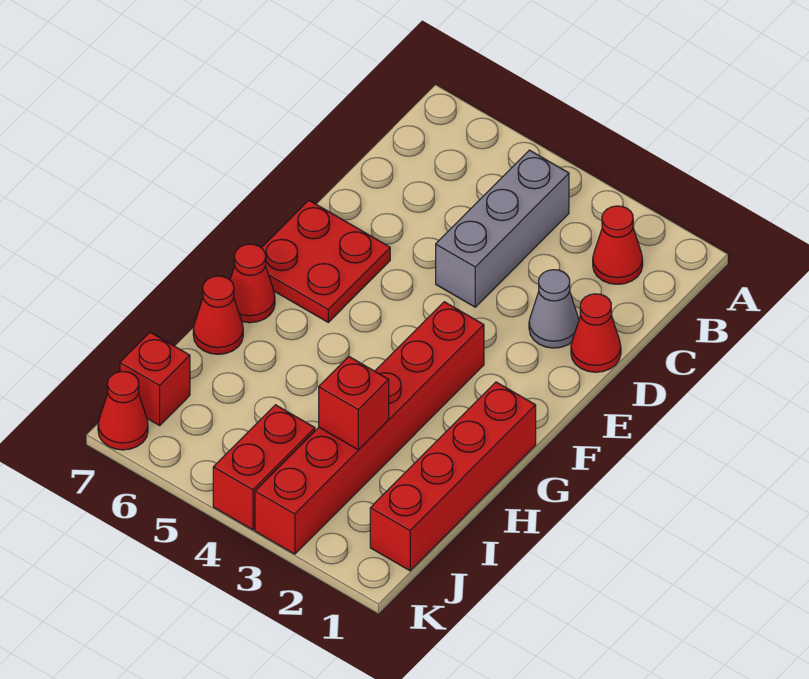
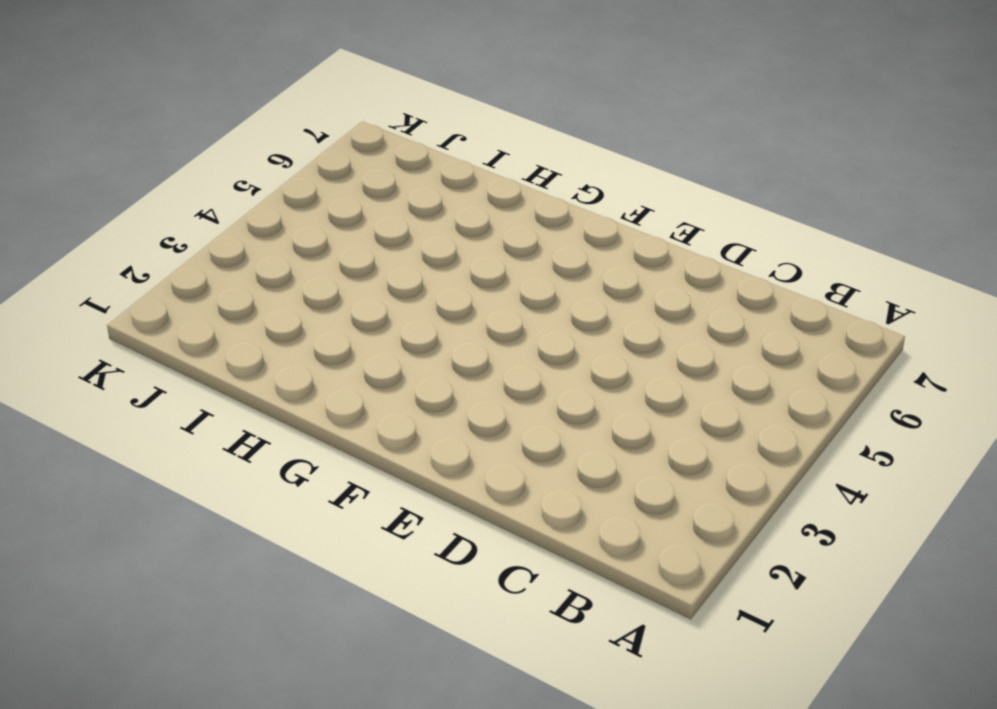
none -> red 1x1 cone [593,206,643,284]
none -> grey 1x3 brick [436,150,569,307]
none -> red 1x1 cone [571,294,621,372]

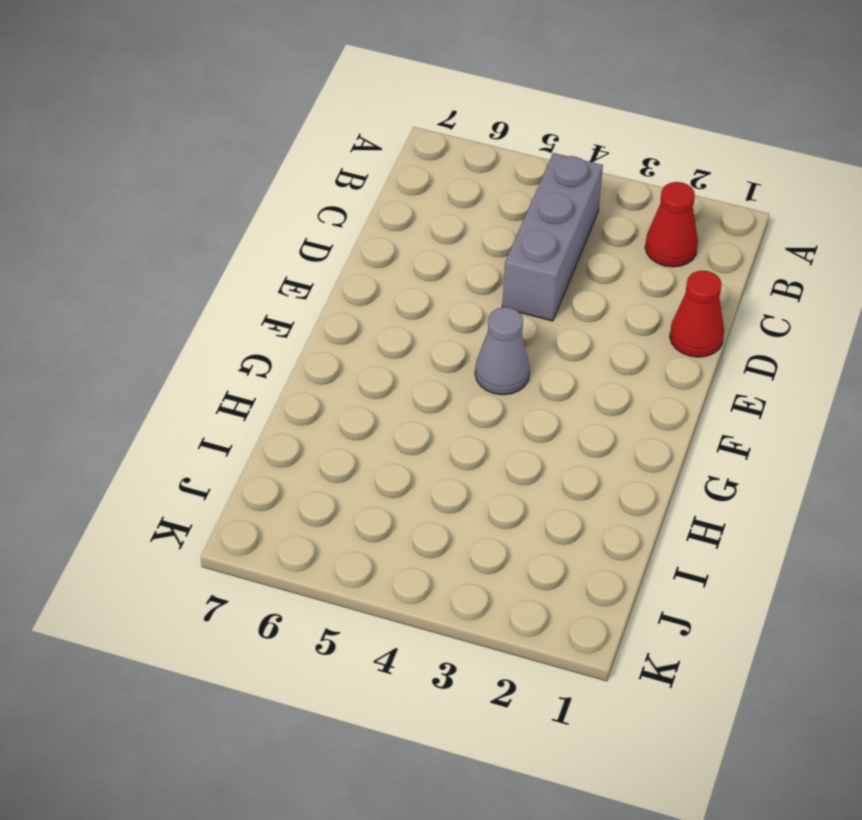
grey 1x1 cone [475,307,530,395] -> grey 1x1 cone moved to [529,270,579,348]
none -> red 2x2 plate [262,200,390,322]
none -> red 1x6 brick [255,302,484,554]
none -> red 1x4 brick [370,382,536,571]

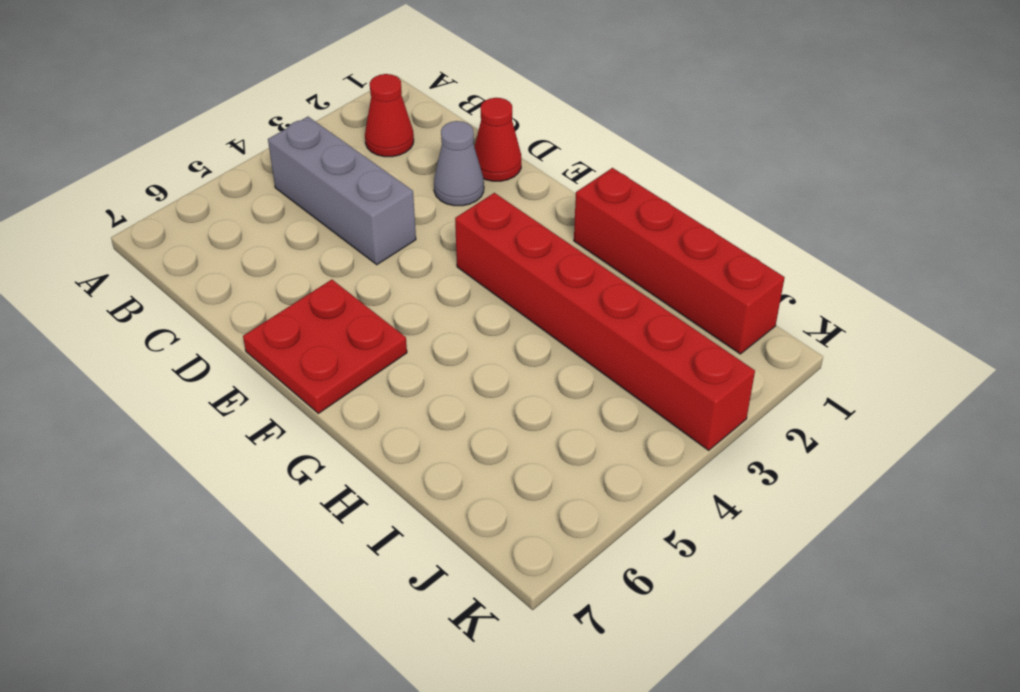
none -> red 1x1 cone [230,244,275,323]
none -> red 1x1 cone [193,276,243,354]
none -> red 1x2 brick [213,405,315,530]

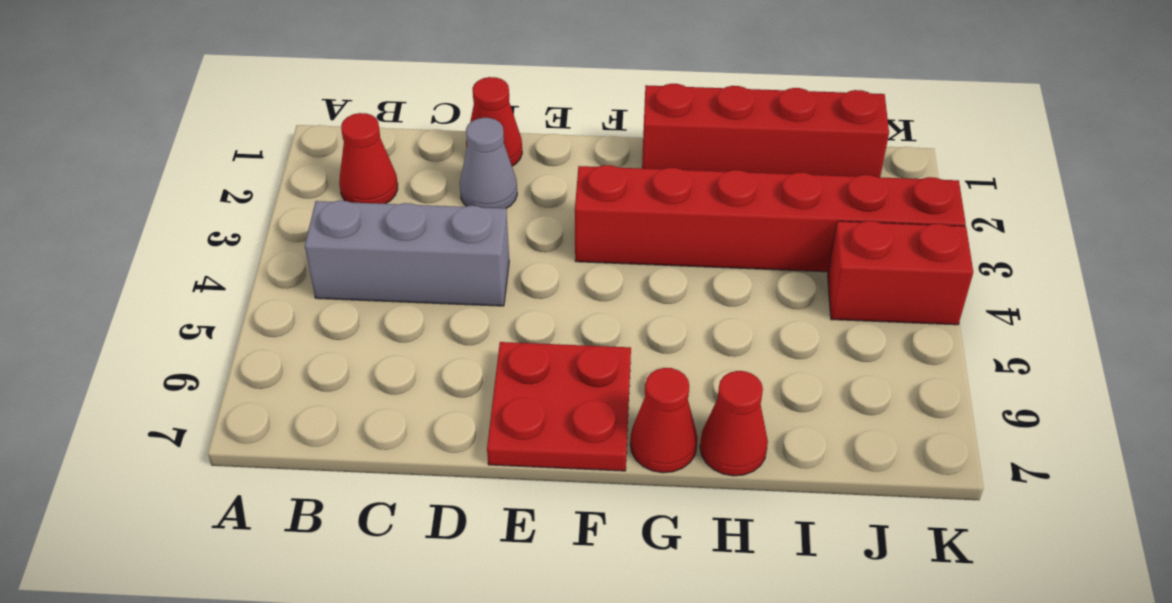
none -> red 1x1 brick [120,332,190,426]
none -> red 1x1 cone [98,371,148,450]
none -> red 1x1 brick [319,357,389,450]

